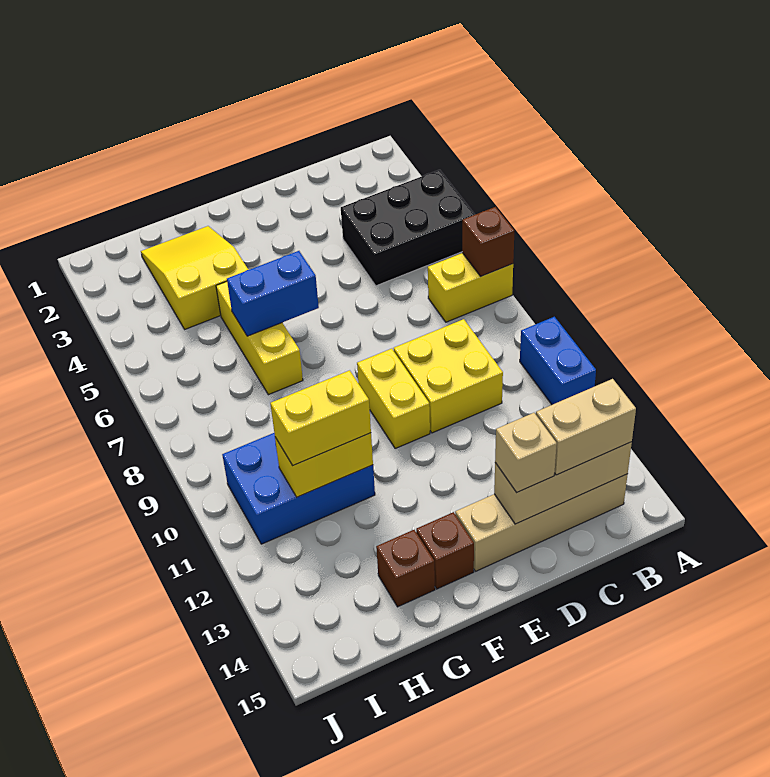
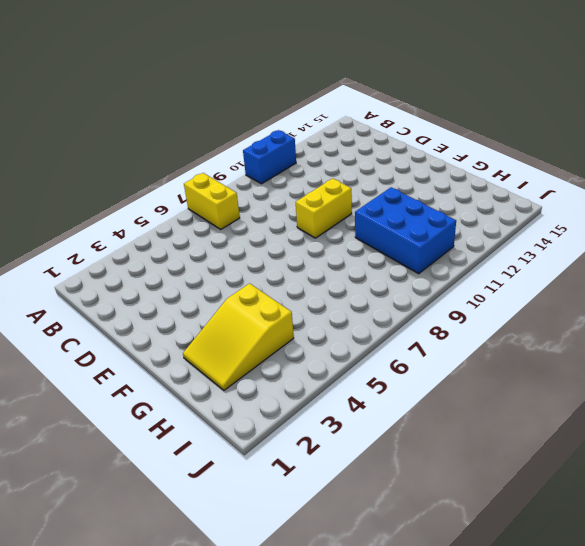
none -> black 2x3 brick [341,170,475,286]
none -> tan 1x4 brick [455,474,628,571]
none -> yellow 2x2 brick [394,319,503,433]

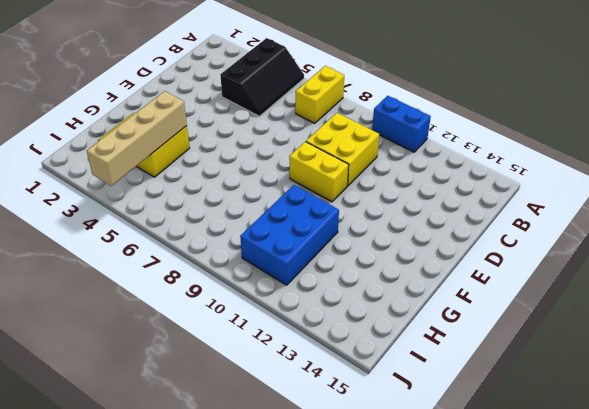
black 2x3 slope [220,38,304,116] -> black 2x3 brick [341,170,475,286]
tan 1x4 brick [87,91,187,186] -> tan 1x4 brick moved to [455,474,628,571]
none -> brown 1x1 brick [416,512,474,589]
none -> yellow 1x3 brick [216,282,303,395]
none -> brown 1x1 brick [376,530,435,607]

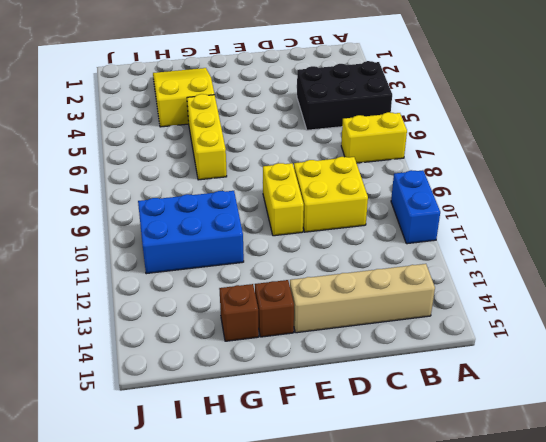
none -> brown 1x1 brick [462,207,515,276]
none -> tan 1x3 brick [494,442,632,524]
none -> blue 1x2 brick [227,251,319,336]

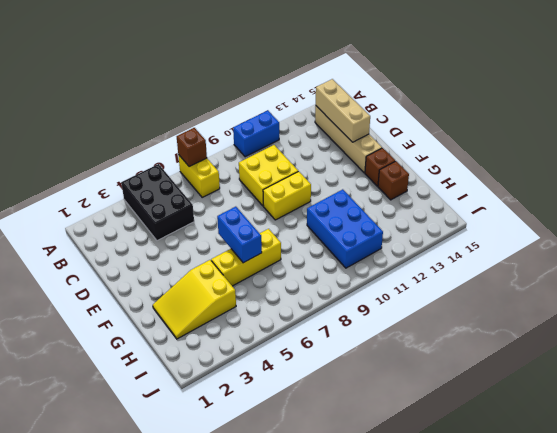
none -> yellow 1x2 brick [275,433,373,497]
none -> tan 1x2 brick [536,379,636,475]
none -> tan 1x1 brick [495,413,557,492]

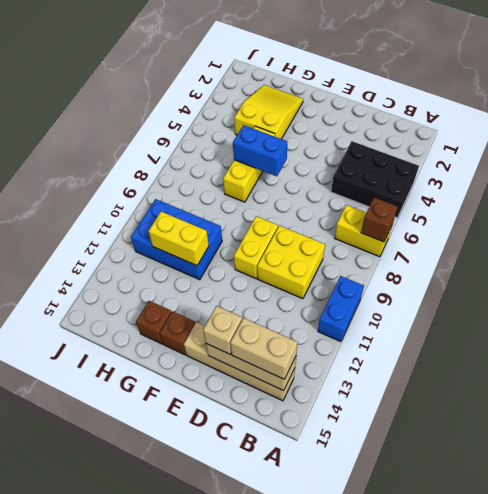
none -> yellow 1x2 brick [270,370,371,465]

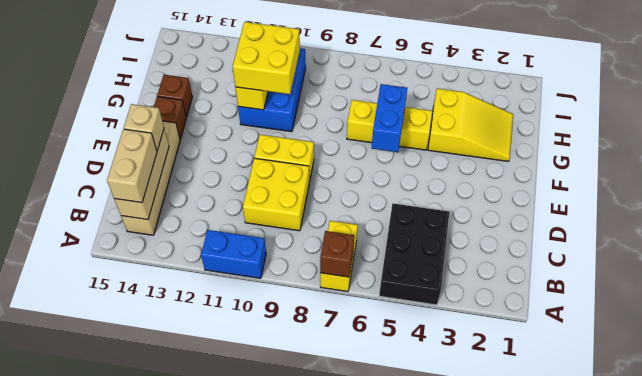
yellow 2x2 brick [233,22,300,94] -> yellow 1x2 brick [270,370,371,465]

